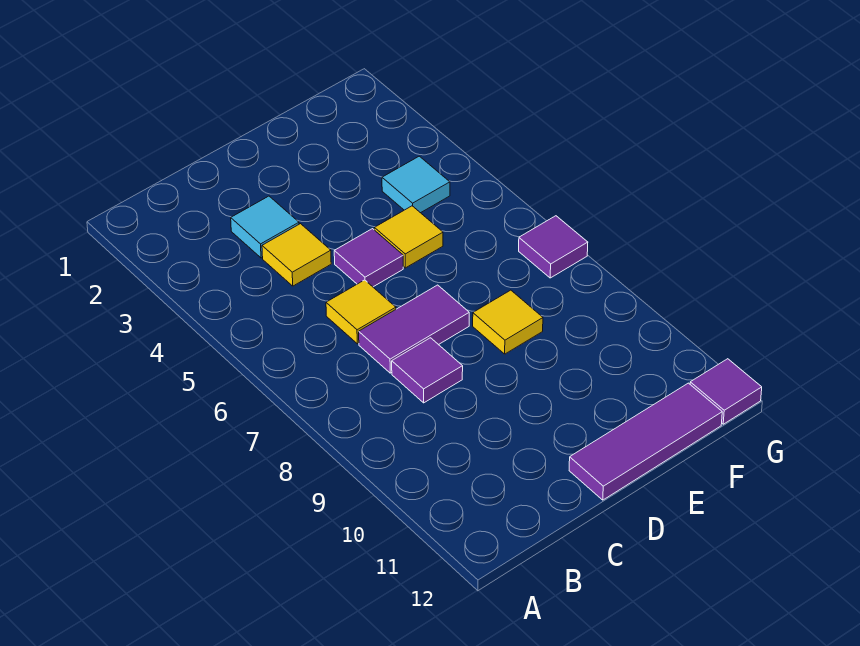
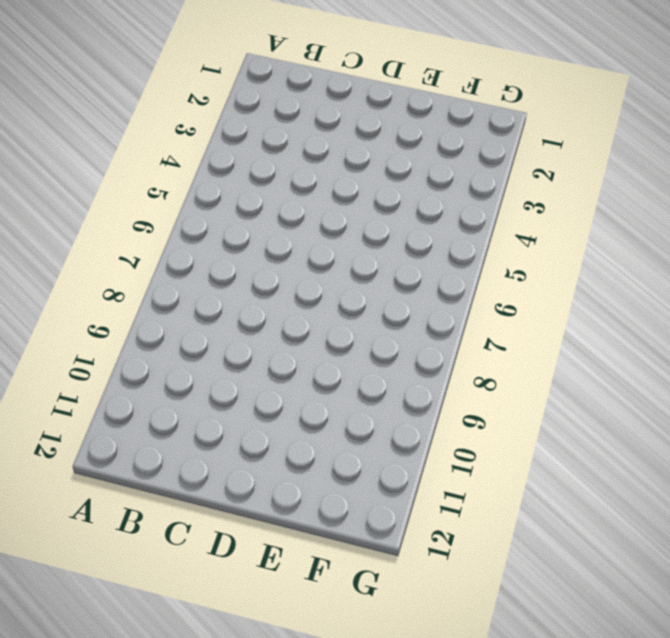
none -> cyan 1x1 tile [231,196,299,258]
none -> yellow 1x1 tile [262,224,331,286]
none -> yellow 1x1 tile [326,280,396,344]

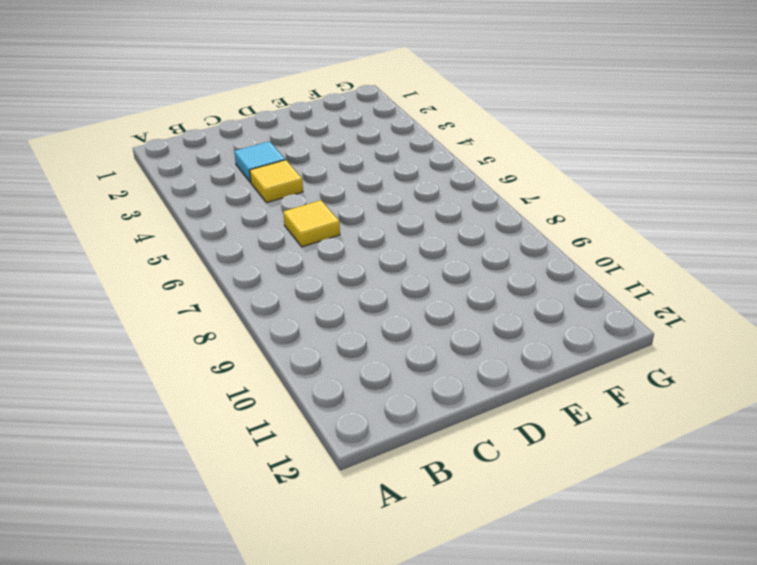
none -> purple 1x2 tile [359,285,469,373]
none -> purple 1x1 tile [392,338,463,403]
none -> purple 1x1 tile [334,229,403,287]

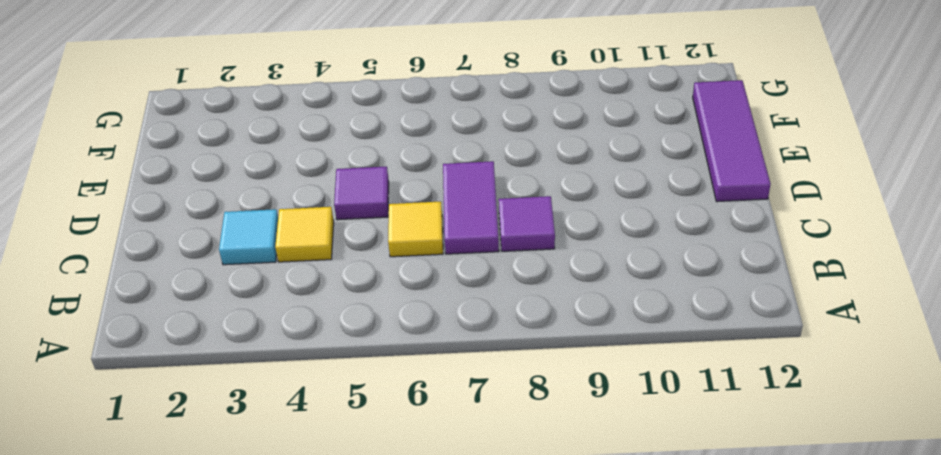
none -> yellow 1x1 tile [374,206,443,268]
none -> yellow 1x1 tile [473,290,543,354]
none -> cyan 1x1 tile [382,156,450,213]

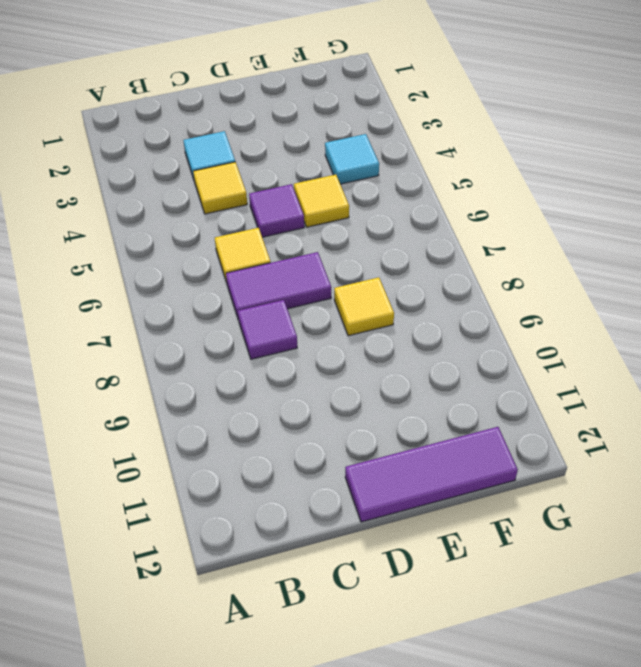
none -> purple 1x1 tile [519,216,588,278]
none -> purple 1x1 tile [690,359,762,424]

